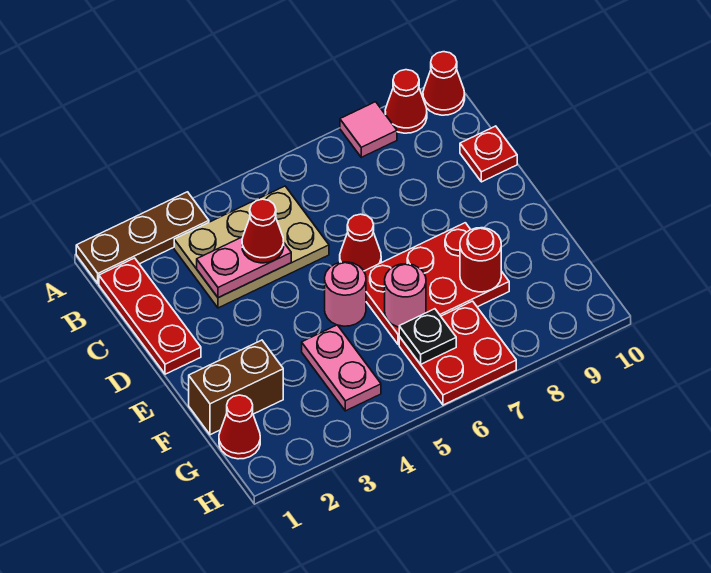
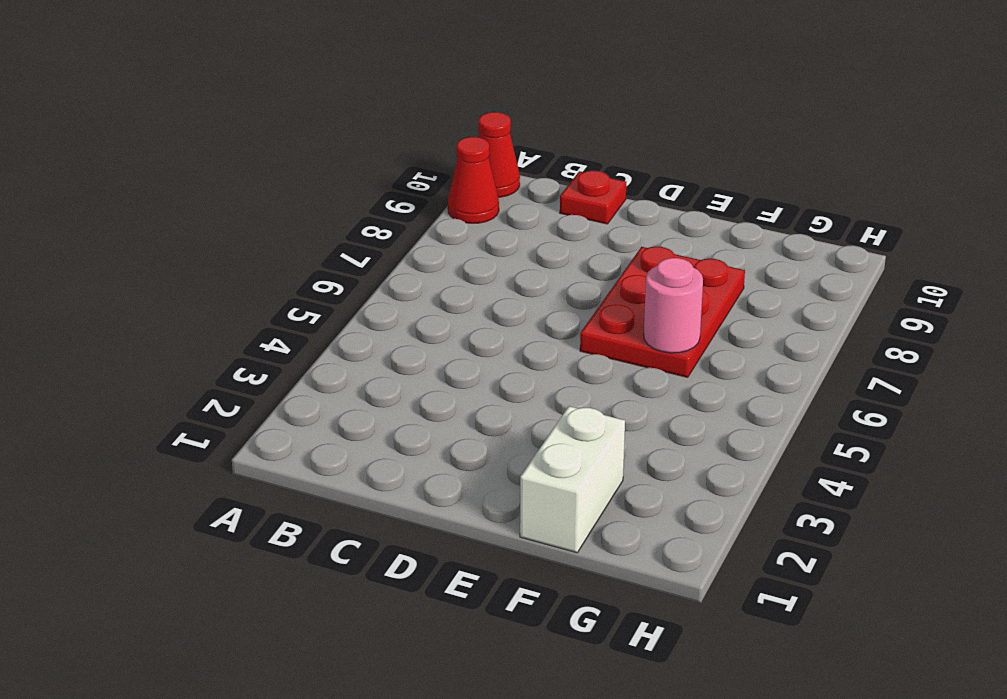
white 1x2 brick [520,406,625,553] -> brown 1x2 brick [189,340,283,435]
none -> brown 1x3 plate [76,192,209,283]
none -> pink 1x1 tile [340,102,397,157]
none -> red 1x3 plate [99,258,201,374]

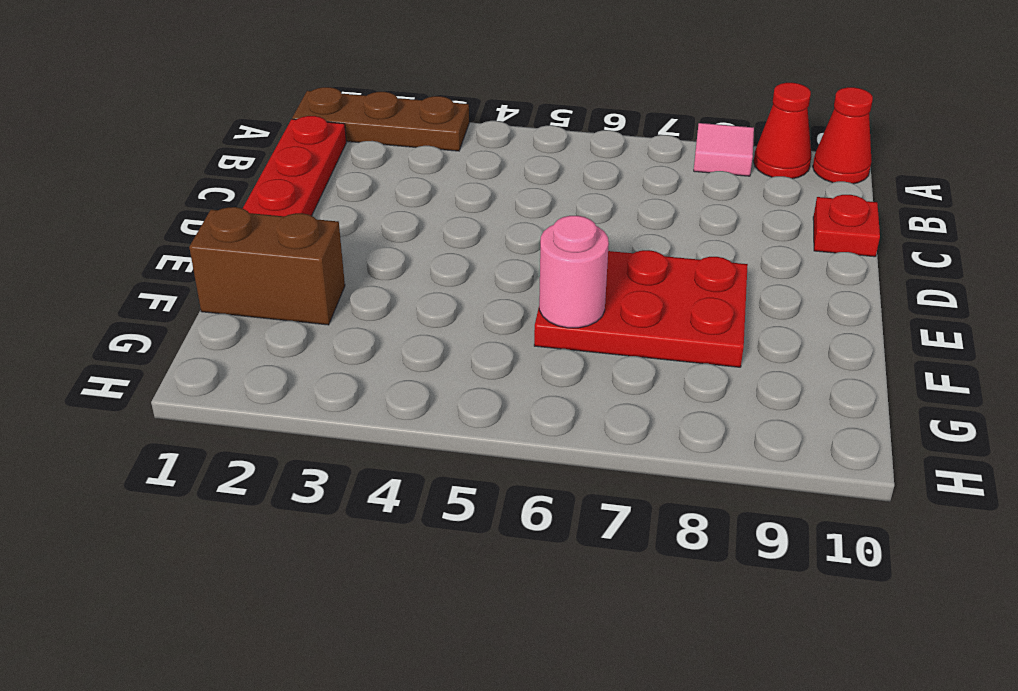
none -> tan 2x3 plate [174,186,329,308]
none -> red 1x1 cone [340,214,381,271]
none -> pink 1x1 round brick [325,262,366,326]

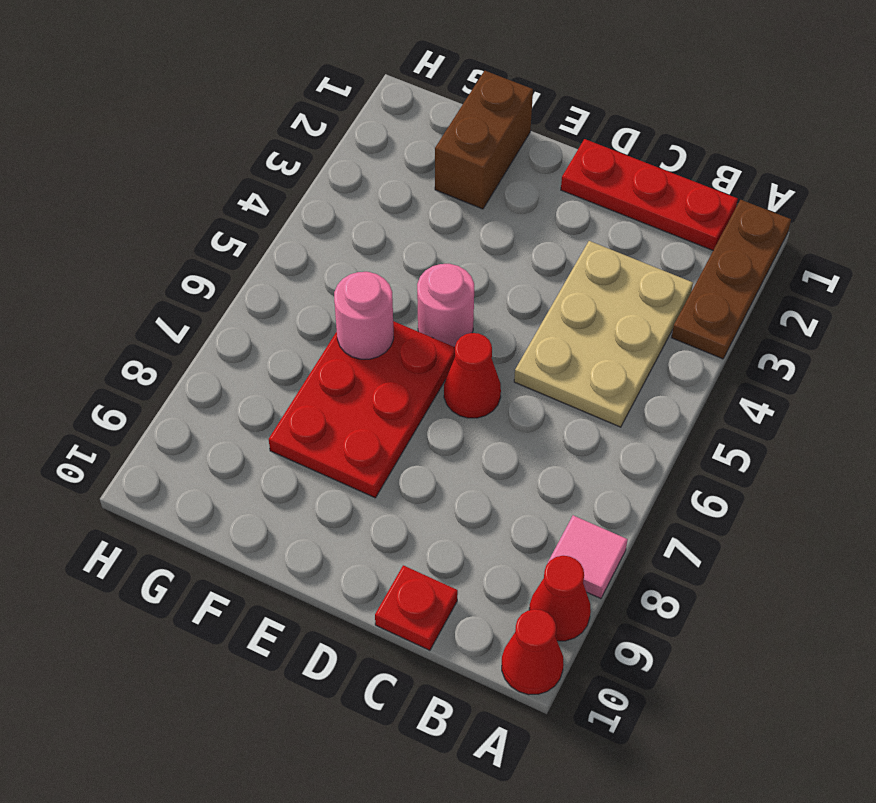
none -> pink 1x2 plate [302,325,381,411]
none -> red 1x1 cone [219,395,260,459]
none -> red 2x2 plate [399,301,516,405]

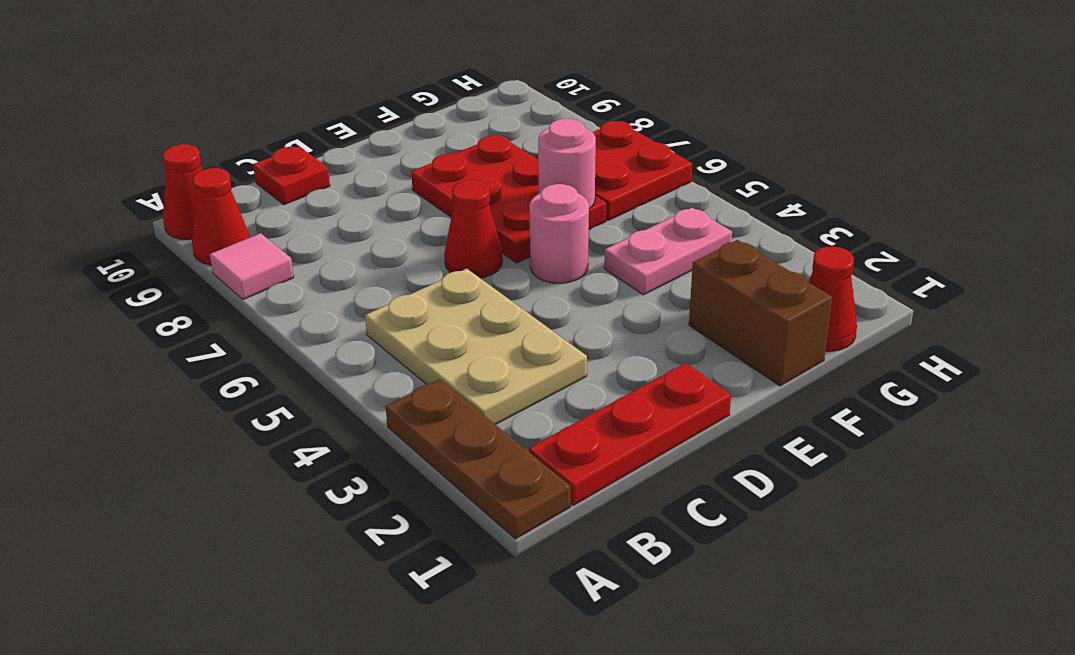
none -> pink 1x2 plate [197,237,291,298]
none -> red 1x1 round brick [460,228,501,292]
none -> black 1x1 plate [399,309,456,364]

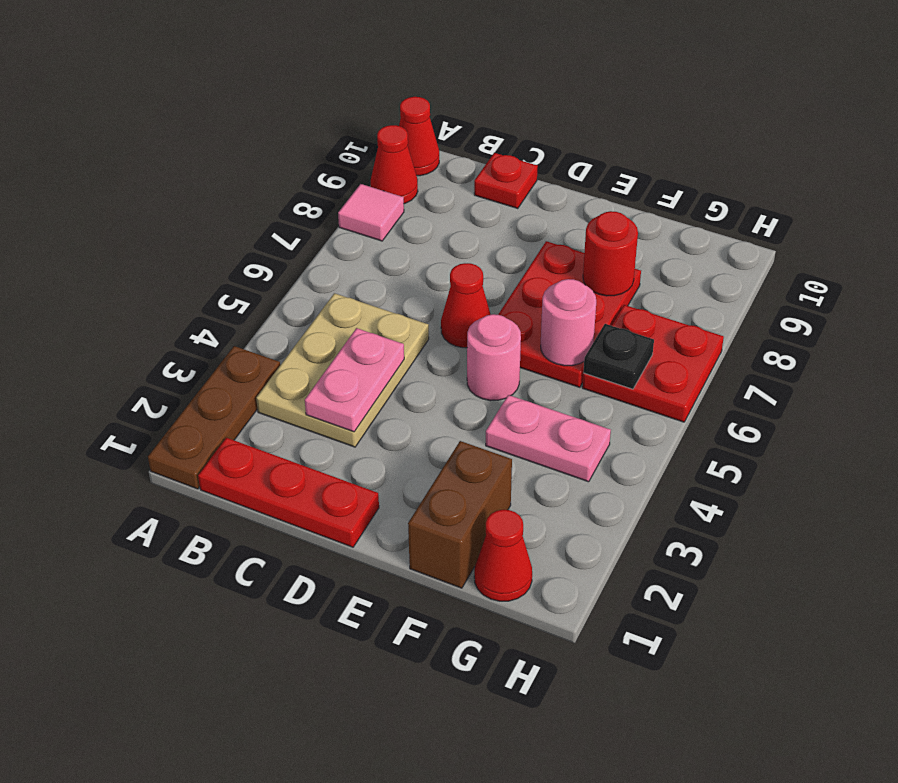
none -> red 1x1 cone [242,199,284,263]

